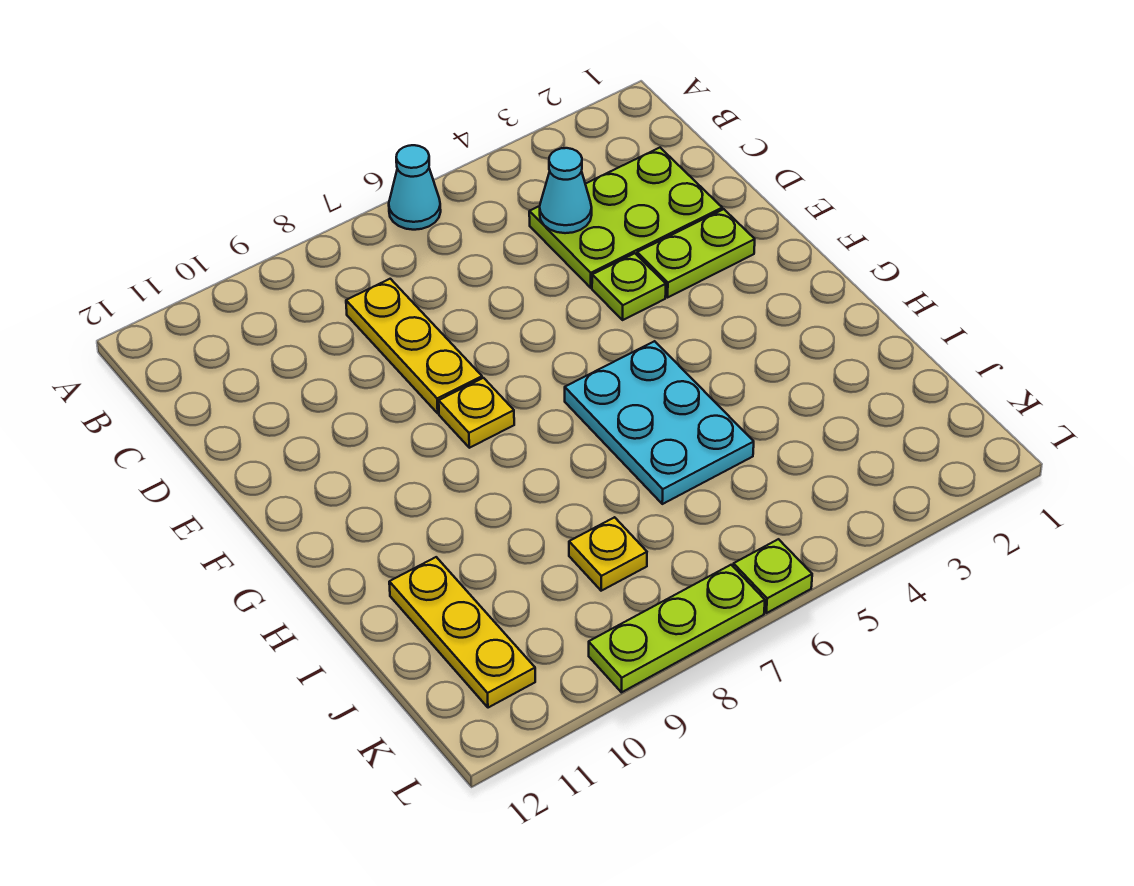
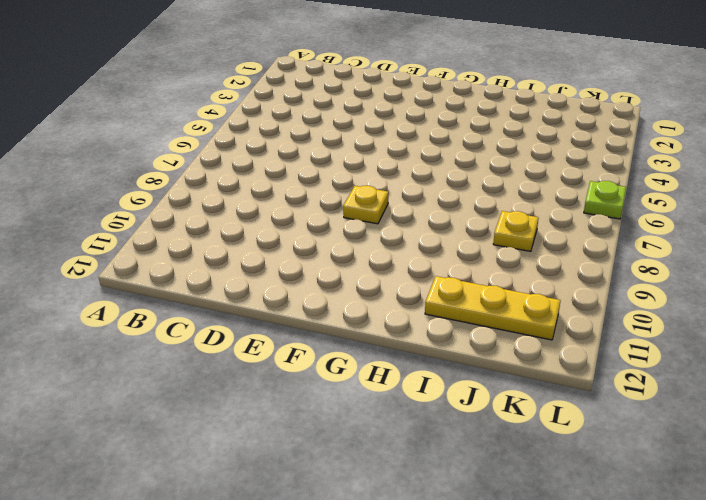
none -> cyan 1x1 cone [389,145,441,230]
none -> lime 2x3 plate [529,148,722,288]
none -> yellow 1x3 plate [346,279,482,413]

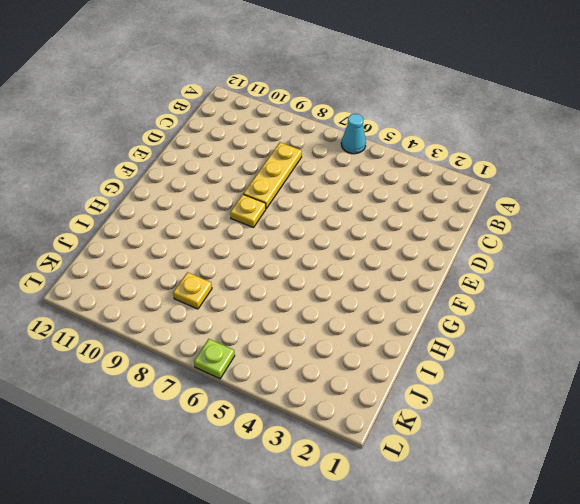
none -> lime 2x3 plate [529,148,722,288]
none -> lime 1x2 plate [637,209,755,297]
none -> lime 1x1 plate [592,253,666,320]

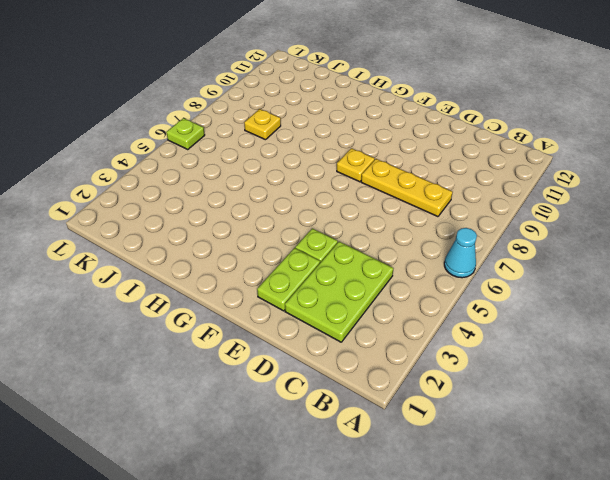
none -> cyan 2x3 plate [565,341,754,504]
none -> yellow 1x3 plate [389,557,535,708]
none -> lime 1x3 plate [589,565,765,692]

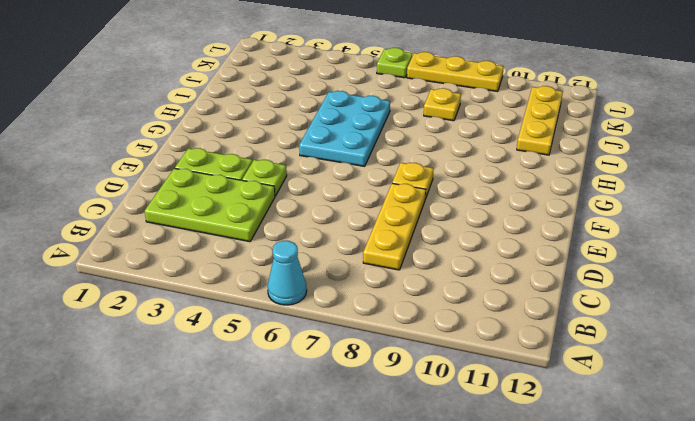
yellow 1x3 plate [407,52,504,92] -> lime 1x3 plate [589,565,765,692]
none -> cyan 1x1 cone [540,148,592,233]

